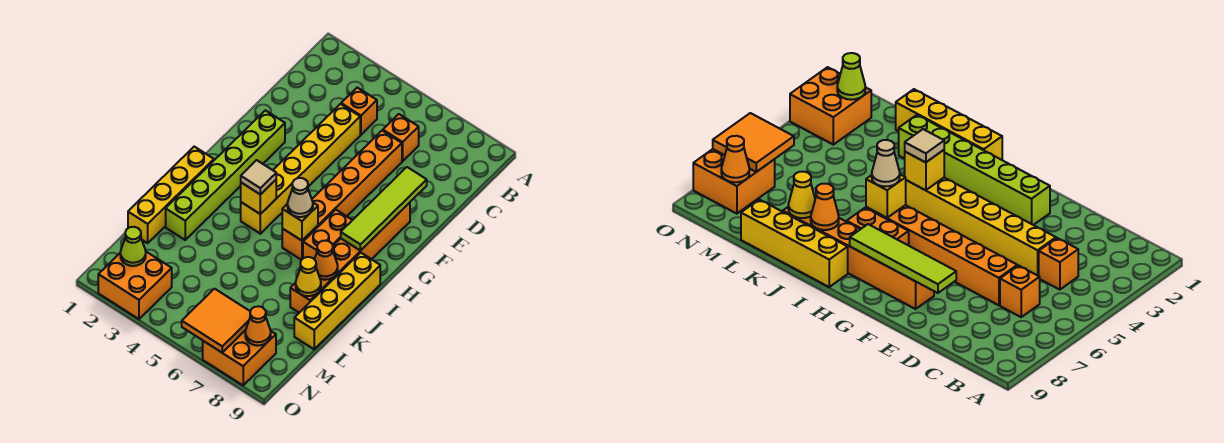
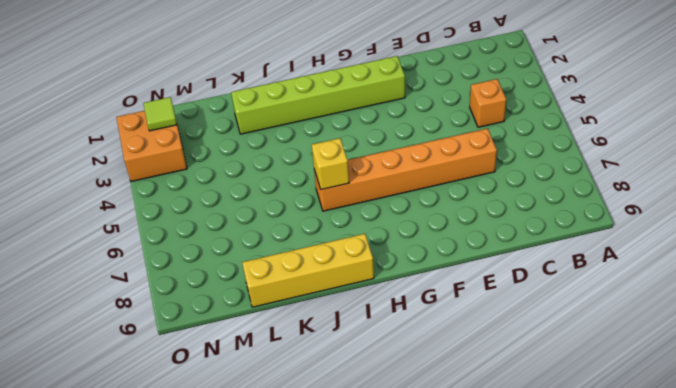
lime 1x1 tile [143,97,177,131] -> lime 1x1 cone [120,227,146,266]
none -> orange 1x1 brick [383,114,419,161]
none -> yellow 1x6 brick [241,104,360,234]
none -> orange 1x6 brick [290,203,410,313]

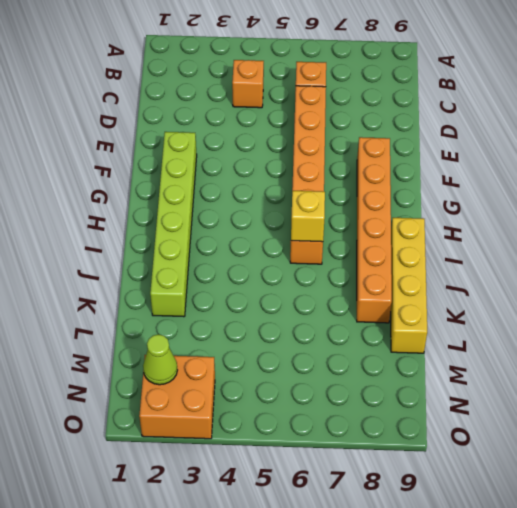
none -> yellow 1x6 brick [241,104,360,234]
none -> orange 1x2 brick [303,210,352,259]
none -> yellow 1x4 brick [128,147,214,243]

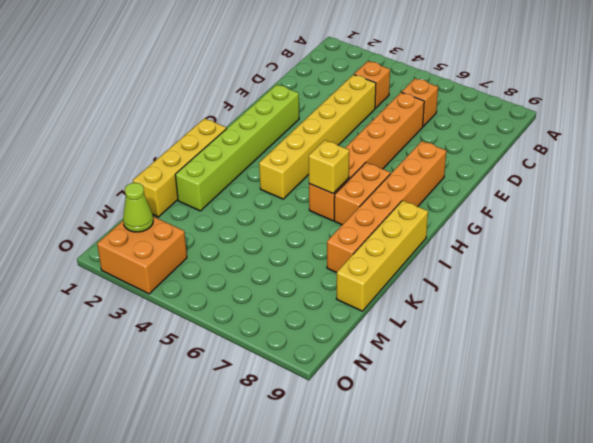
none -> orange 2x2 brick [203,330,276,385]
none -> lime 1x4 tile [341,167,427,251]
none -> yellow 1x1 brick [241,180,276,214]

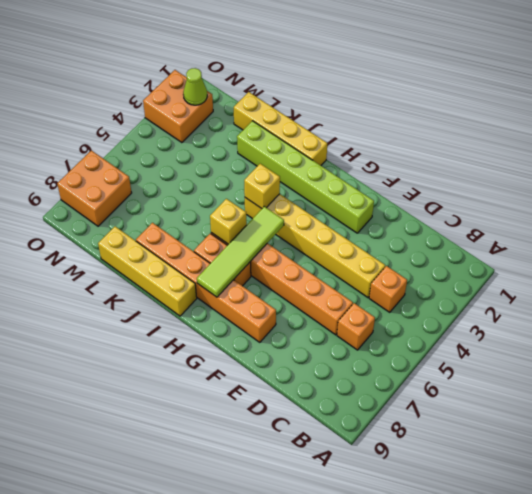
lime 1x4 tile [197,206,284,297] -> lime 1x4 tile turned to [341,167,427,251]
none -> orange 1x1 cone [314,241,338,280]
none -> yellow 1x1 cone [296,257,321,296]
none -> orange 2x2 tile [182,289,250,352]

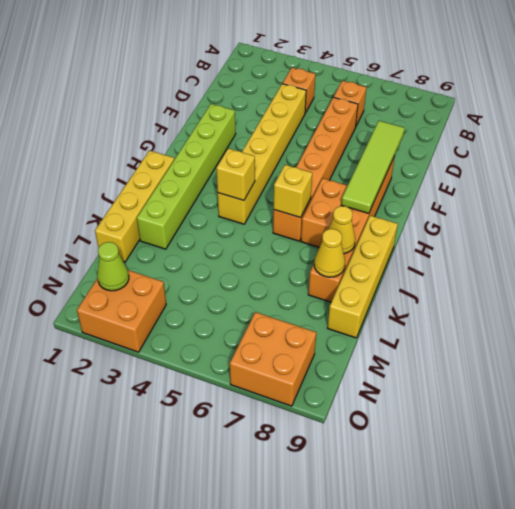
yellow 1x1 cone [329,206,355,254] -> orange 1x1 cone [314,241,338,280]
none -> orange 2x2 tile [182,289,250,352]
none -> orange 1x1 cone [245,306,271,346]
none -> tan 1x1 tile [241,160,276,195]

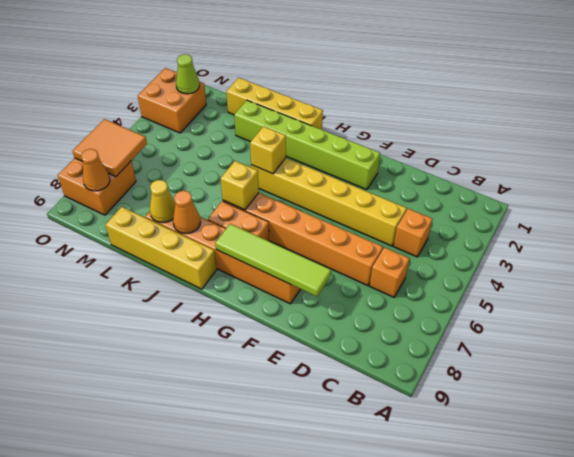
none -> tan 1x1 tile [241,160,276,195]
none -> tan 1x1 cone [287,178,313,217]

